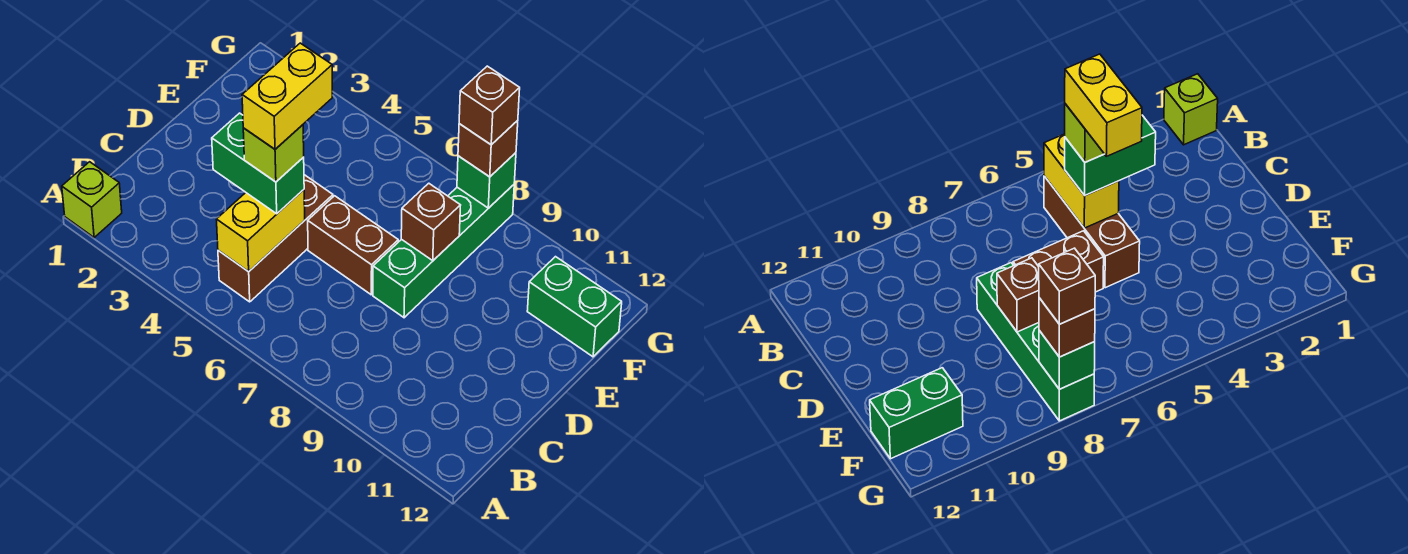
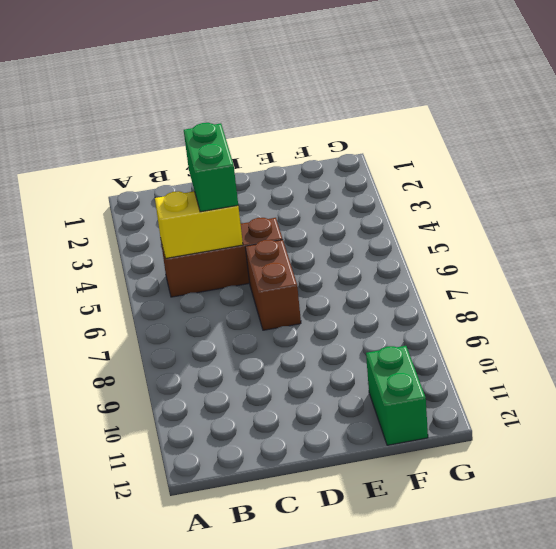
none -> lime 1x1 brick [62,162,122,237]
none -> green 1x4 brick [373,185,514,318]
none -> brown 1x1 brick [401,183,461,261]

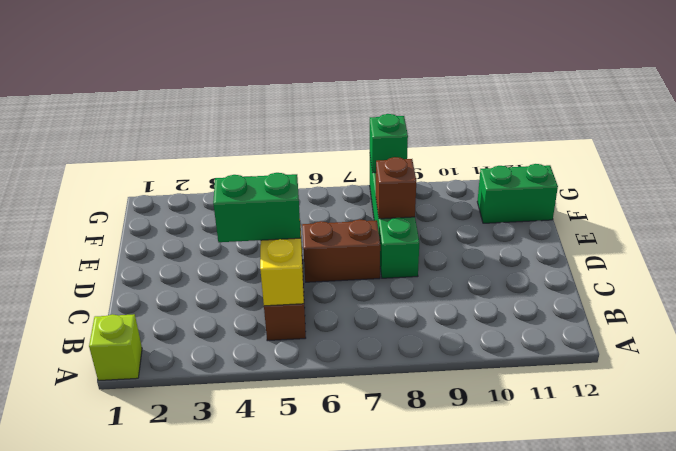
none -> brown 1x1 brick [458,121,518,177]
none -> lime 1x1 brick [243,125,304,182]
none -> brown 1x1 brick [459,66,520,145]

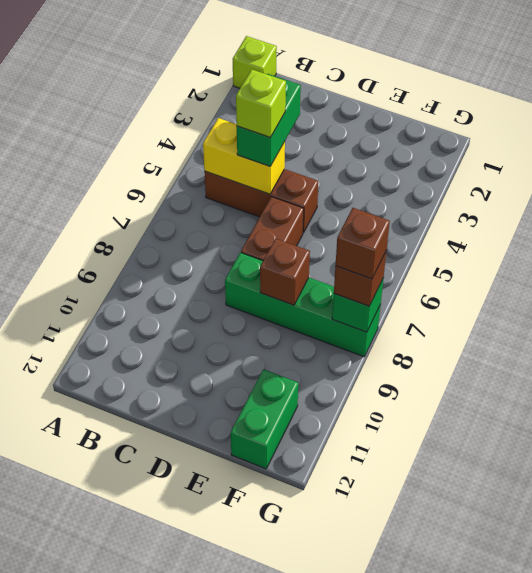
none -> yellow 1x2 brick [242,43,332,149]

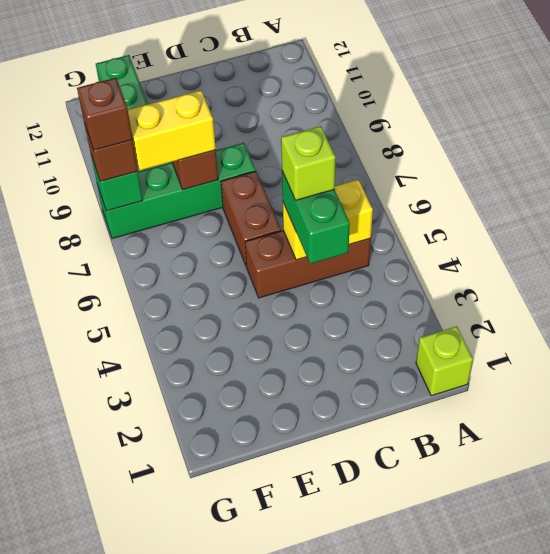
yellow 1x2 brick [128,91,216,170] -> yellow 1x2 brick moved to [242,43,332,149]

